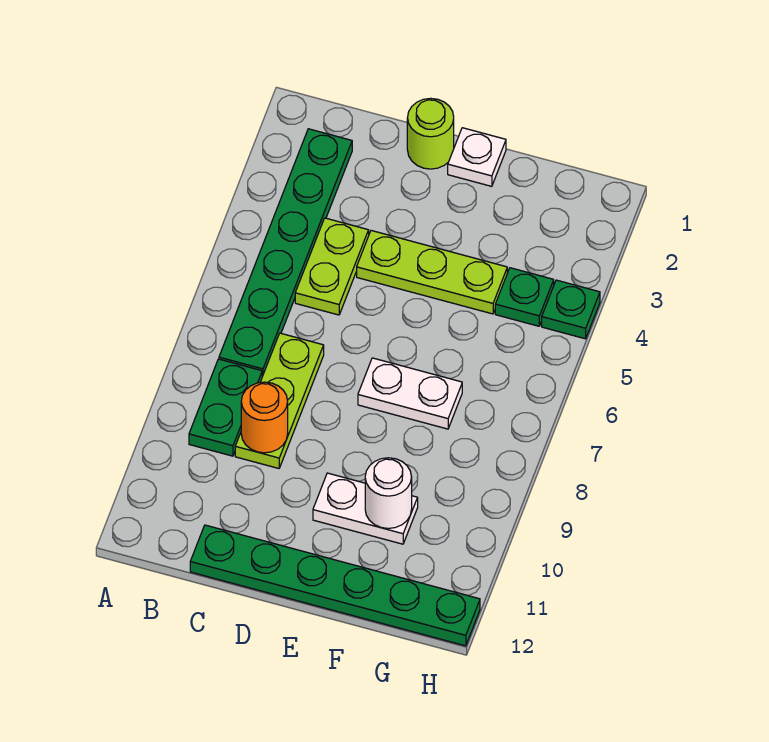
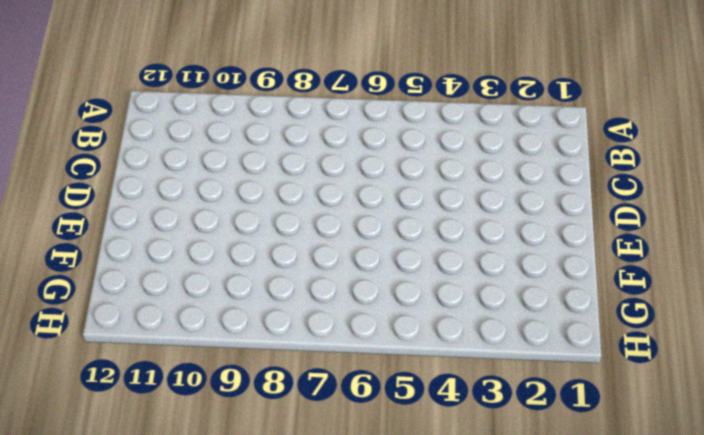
none -> green 1x6 plate [219,129,352,376]
none -> green 1x2 plate [189,359,262,456]
none -> lime 1x2 plate [295,218,369,315]

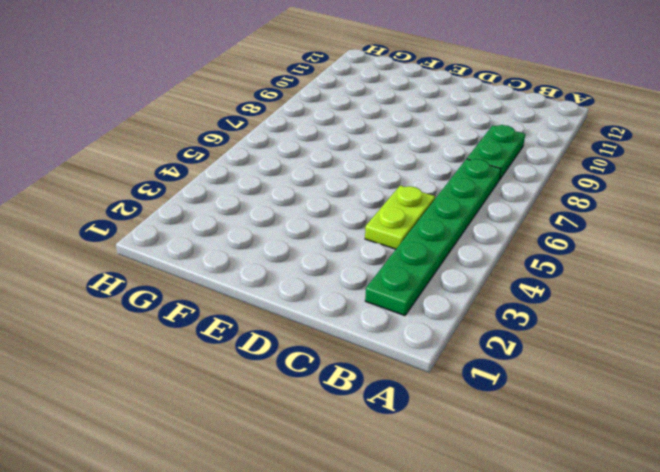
none -> lime 1x3 plate [235,333,324,468]
none -> green 1x6 plate [190,525,480,646]
none -> lime 1x1 round brick [407,98,454,169]

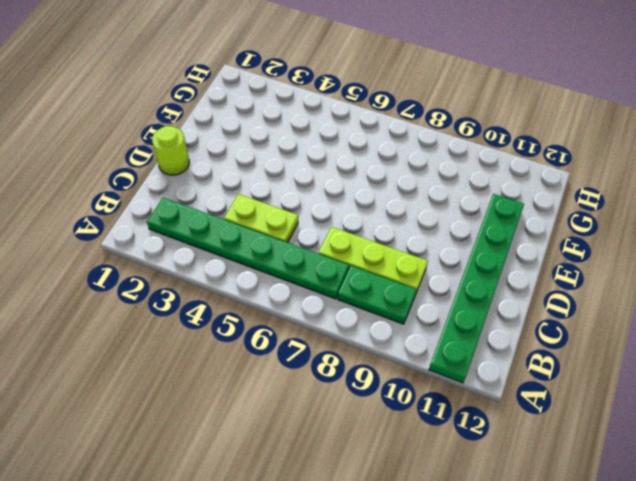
green 1x6 plate [429,194,524,383] -> green 1x6 plate moved to [190,525,480,646]
none -> lime 1x3 plate [357,231,507,314]
none -> white 1x1 plate [448,128,506,186]
none -> white 1x2 plate [358,358,462,429]

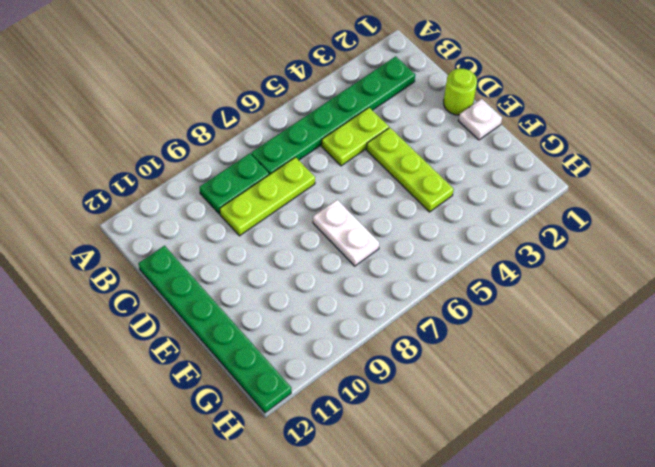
none -> white 1x2 plate [313,473,418,544]
none -> green 1x1 plate [495,268,554,326]
none -> green 1x1 plate [542,280,600,339]

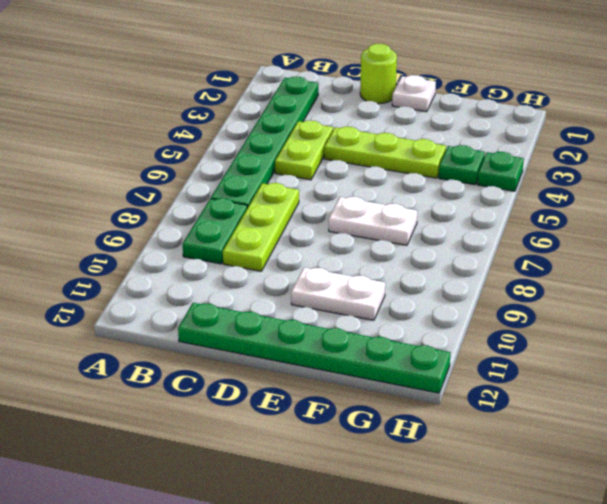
none -> orange 1x1 round brick [241,382,288,453]
none -> white 1x1 round brick [365,458,412,528]

